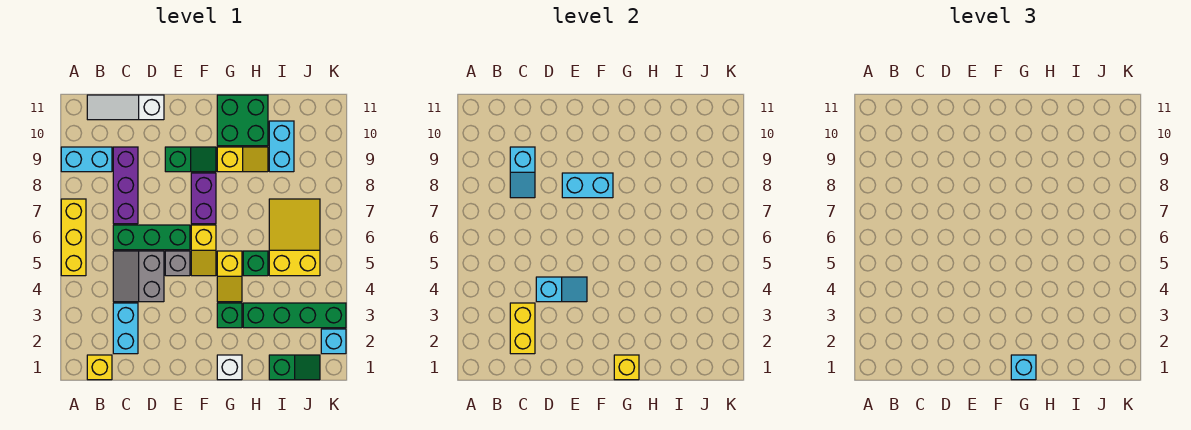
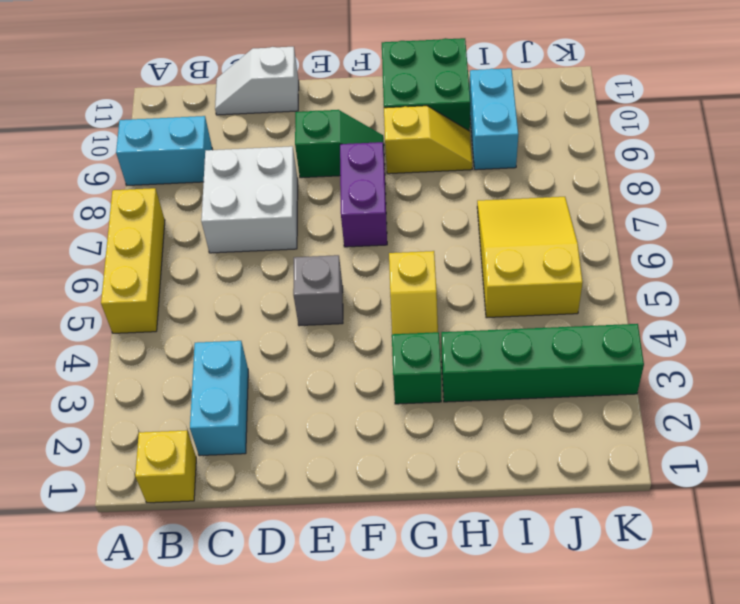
white 2x2 brick [201,146,298,253] -> purple 1x3 brick [113,147,138,224]
white 1x2 slope [215,47,299,115] -> white 1x3 slope [87,95,164,120]
none -> grey 2x2 slope [113,251,164,302]
none -> green 1x3 brick [113,225,190,250]
none -> yellow 1x2 slope [191,225,216,276]

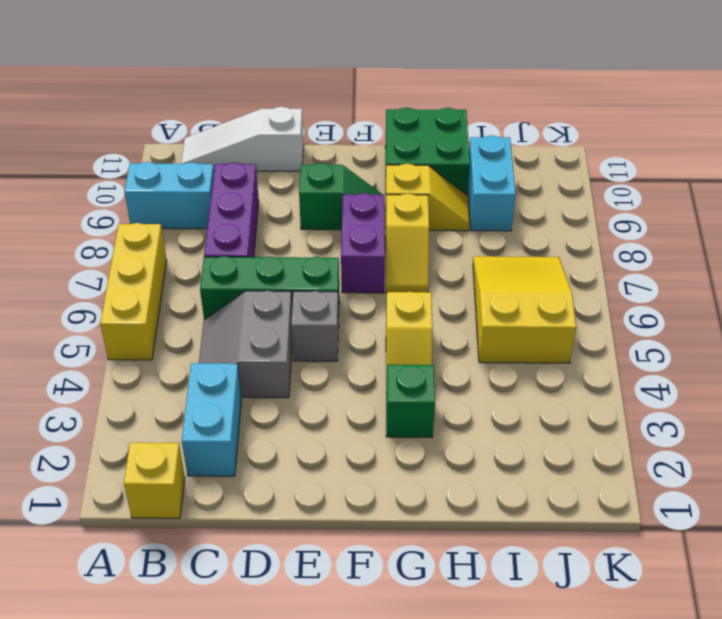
yellow 1x2 slope [386,194,429,293] -> yellow 1x2 slope moved to [191,225,216,276]
none -> white 1x1 brick [217,355,242,380]
none -> green 1x4 brick [243,303,346,328]
none -> green 1x1 brick [243,251,268,276]

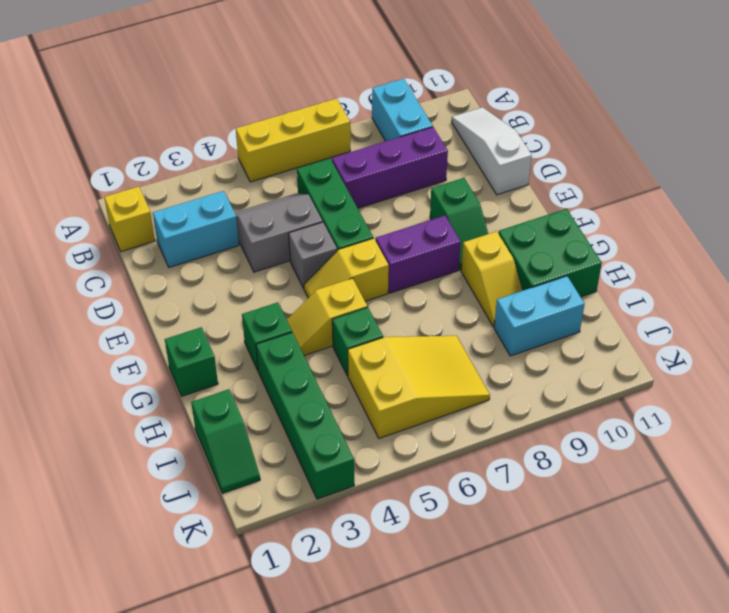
green 1x1 brick [165,327,218,396] -> white 1x1 brick [217,355,242,380]
none -> cyan 1x1 brick [321,329,346,354]
none -> yellow 1x2 brick [510,303,535,354]
none -> cyan 1x2 slope [510,147,535,198]

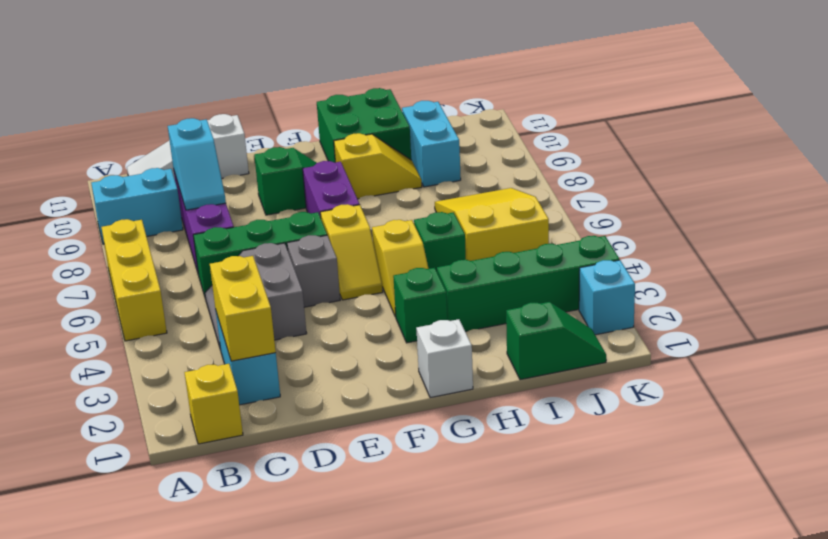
none -> cyan 1x2 slope [536,277,587,302]
none -> cyan 1x2 brick [562,173,613,198]
none -> yellow 1x1 brick [614,355,639,380]

